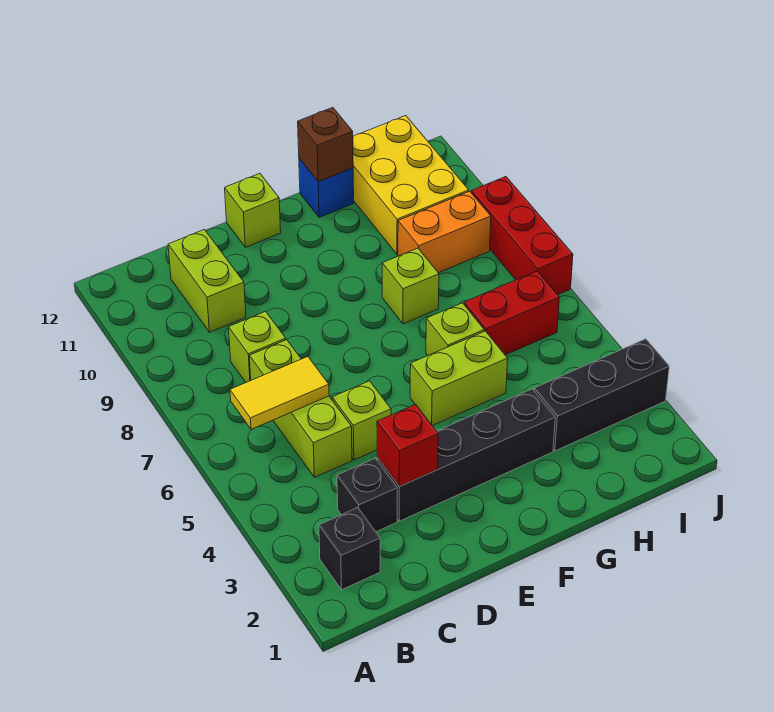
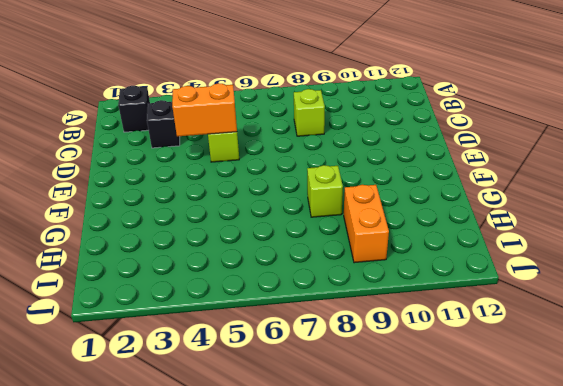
orange 1x2 brick [172,83,237,136] -> none
none -> lime 1x3 brick [250,340,352,477]
none -> lime 1x2 brick [168,230,246,332]
none -> black 1x4 brick [377,389,555,521]

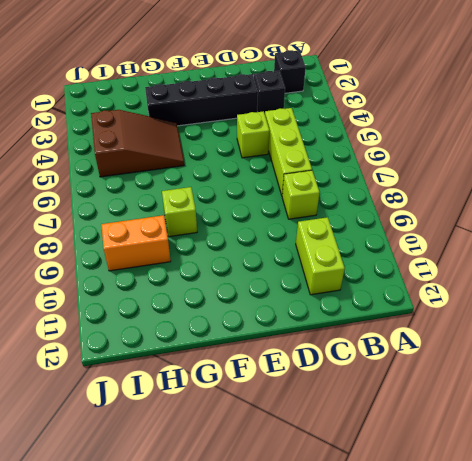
brown 2x3 slope [91,110,184,177] -> lime 1x2 brick [410,331,508,426]
none -> lime 1x1 brick [225,173,281,247]
none -> lime 1x1 brick [426,303,484,355]
none -> blue 1x1 brick [299,158,354,217]

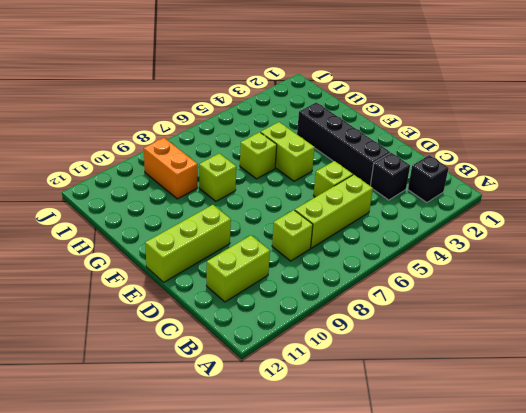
lime 1x3 brick [145,205,231,282] -> lime 1x1 brick [225,173,281,247]
none -> blue 1x1 brick [299,158,354,217]
none -> black 1x3 brick [534,339,669,451]
none -> red 1x2 brick [464,271,559,355]

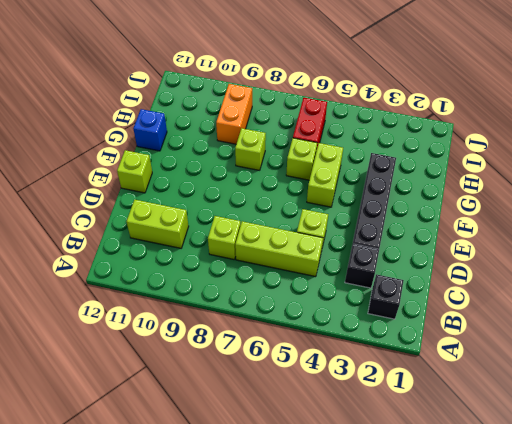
none -> black 1x3 brick [534,339,669,451]
none -> yellow 2x3 brick [353,116,469,254]
none -> red 1x3 brick [472,177,573,295]

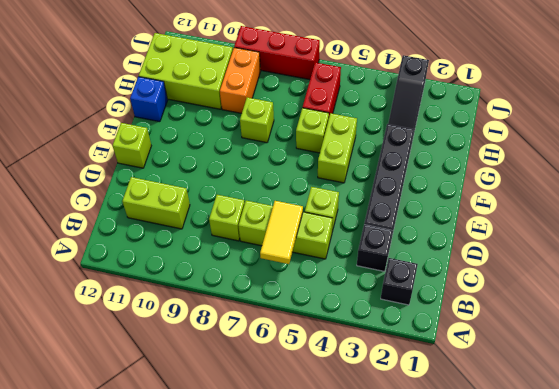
black 1x3 slope [388,55,429,135] -> black 1x3 brick [534,339,669,451]
lime 2x3 brick [139,33,233,109] -> yellow 2x3 brick [353,116,469,254]
none -> red 1x1 brick [377,405,438,486]
none -> brown 1x1 brick [298,107,353,182]

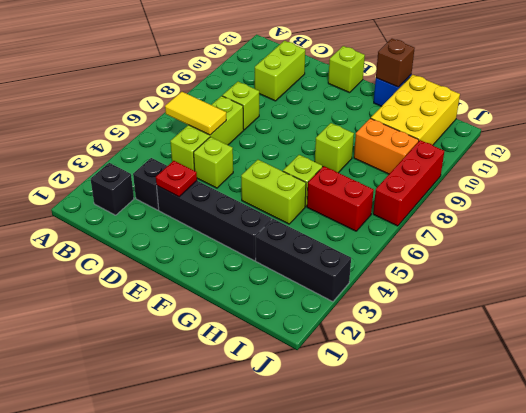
red 1x1 plate [156,161,197,197] -> red 1x1 brick [377,405,438,486]

